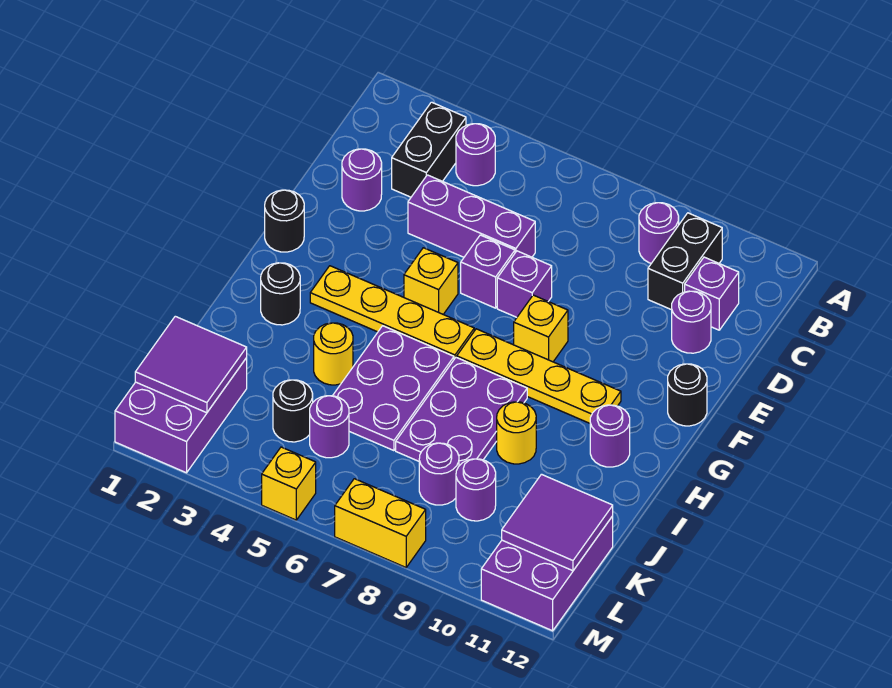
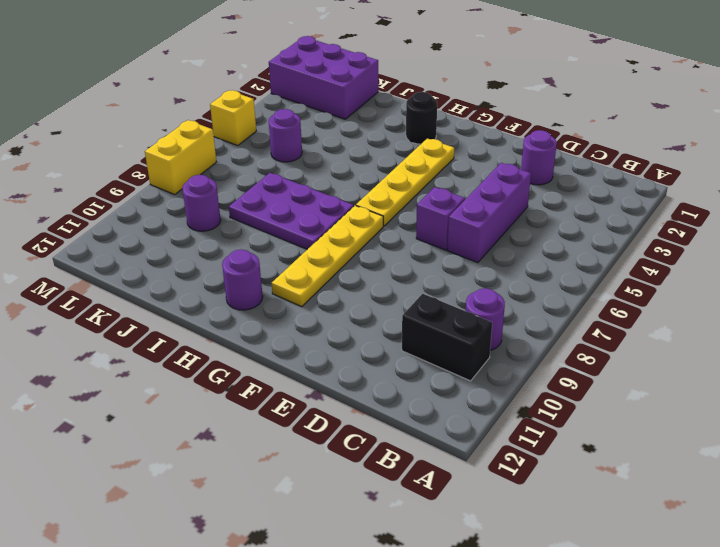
none -> black 1x2 brick [392,102,466,197]
none -> purple 1x1 round brick [456,124,495,186]
none -> purple 1x1 brick [685,257,739,330]
none -> purple 1x1 round brick [672,291,711,353]

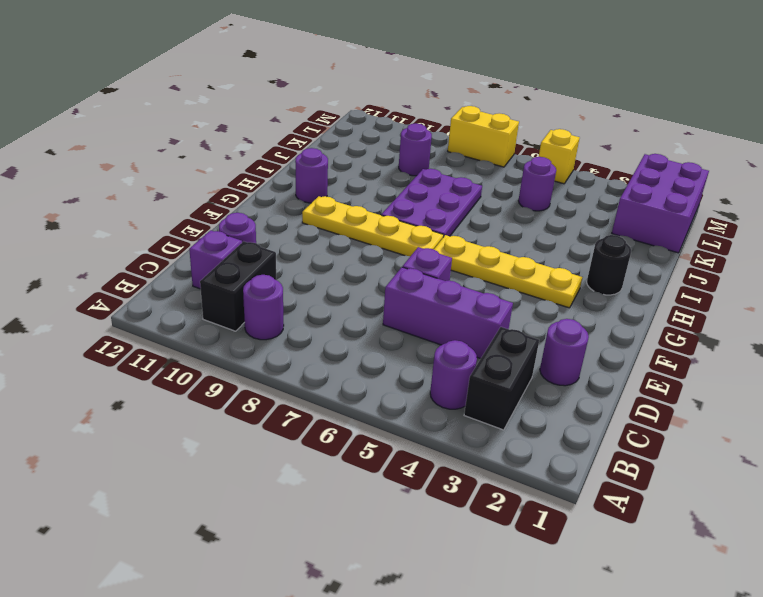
none -> purple 1x1 brick [497,251,552,317]
none -> black 1x1 round brick [265,190,304,252]
none -> yellow 1x1 brick [404,248,458,314]
none -> yellow 1x1 brick [514,295,568,362]

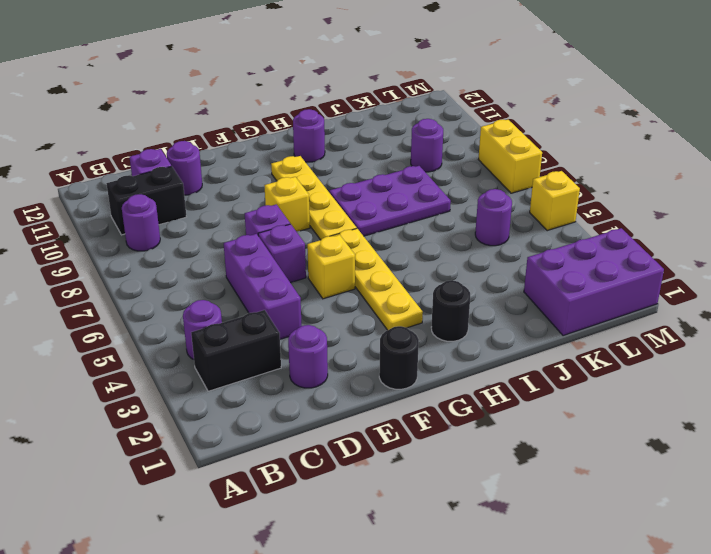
none -> black 1x1 round brick [668,364,707,426]
none -> purple 2x3 plate [333,326,454,451]
none -> yellow 1x1 round brick [314,323,353,385]
none -> yellow 1x1 round brick [497,402,536,464]

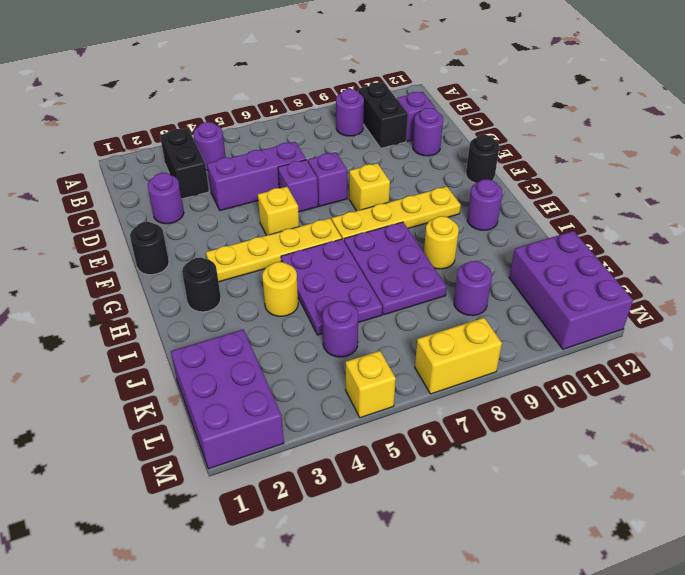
none -> black 1x1 round brick [273,380,313,442]
none -> purple 1x1 round brick [419,443,459,505]
none -> purple 2x2 tile [135,316,247,413]
none -> purple 2x2 tile [502,474,613,571]

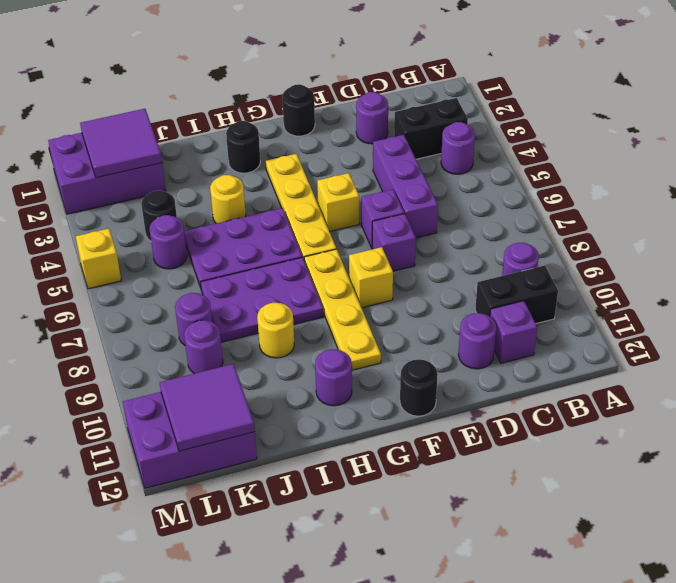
none -> yellow 1x2 brick [335,479,426,567]

